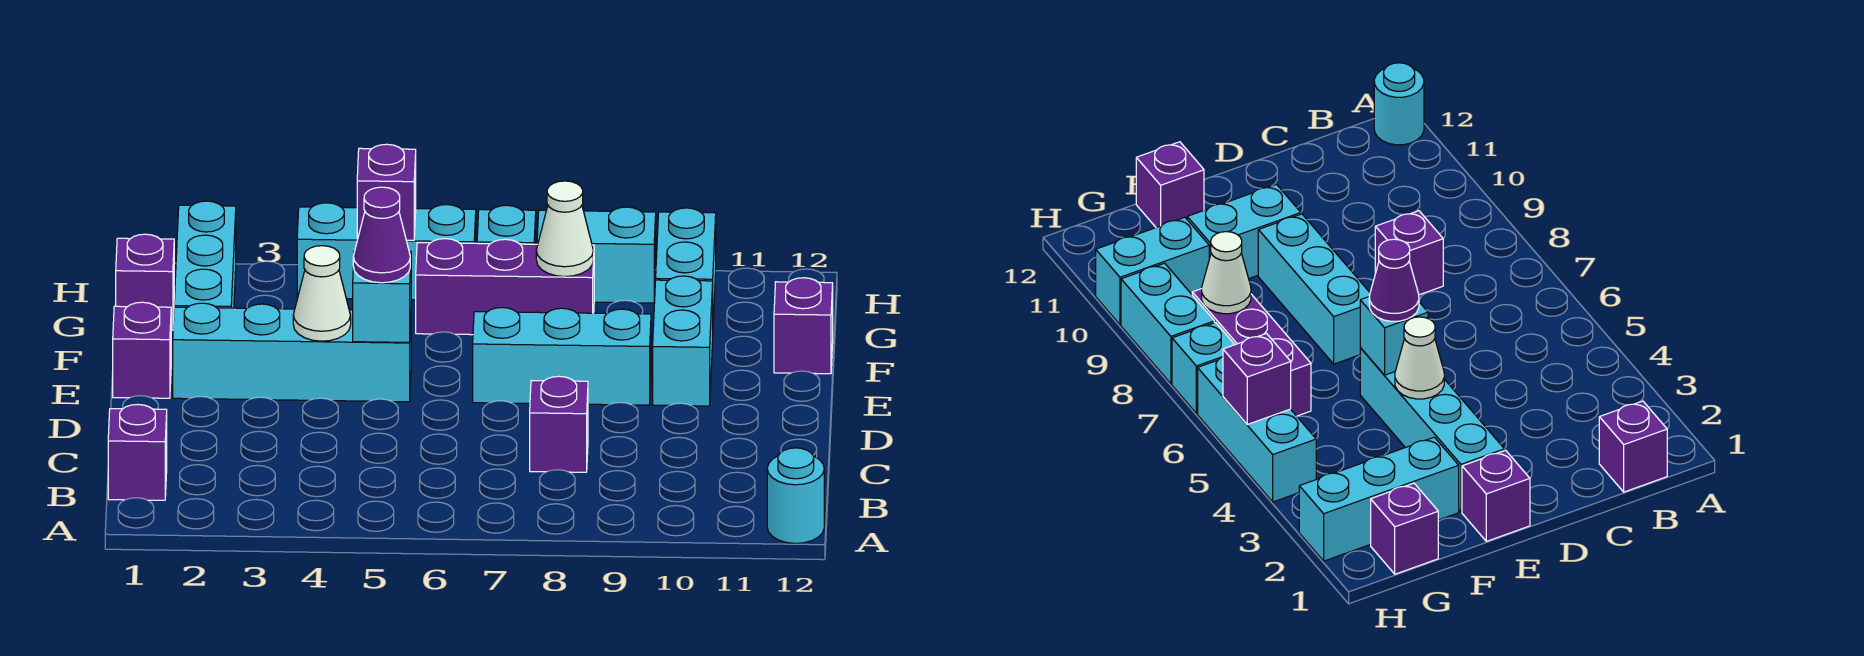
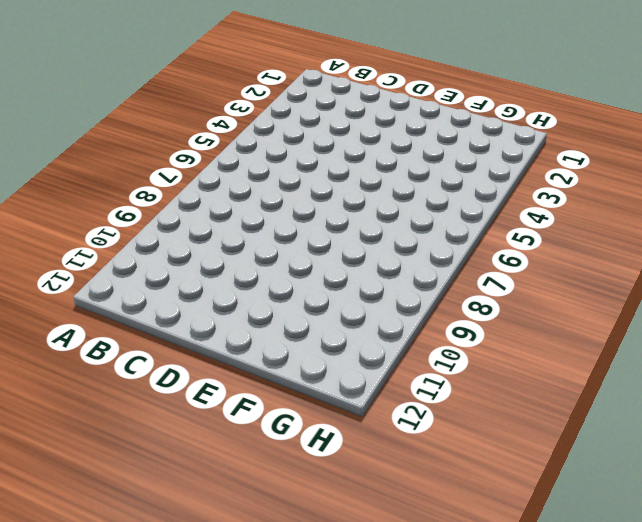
none -> cyan 1x1 round brick [767,448,824,543]
none -> purple 1x1 brick [108,404,167,500]
none -> purple 1x1 brick [530,376,588,472]

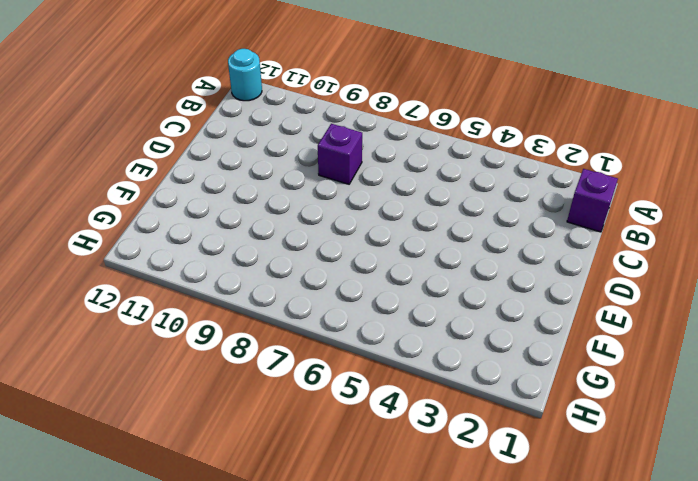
none -> purple 1x1 brick [113,302,171,398]
none -> cyan 1x4 brick [173,303,411,402]
none -> cyan 1x3 brick [473,308,651,405]

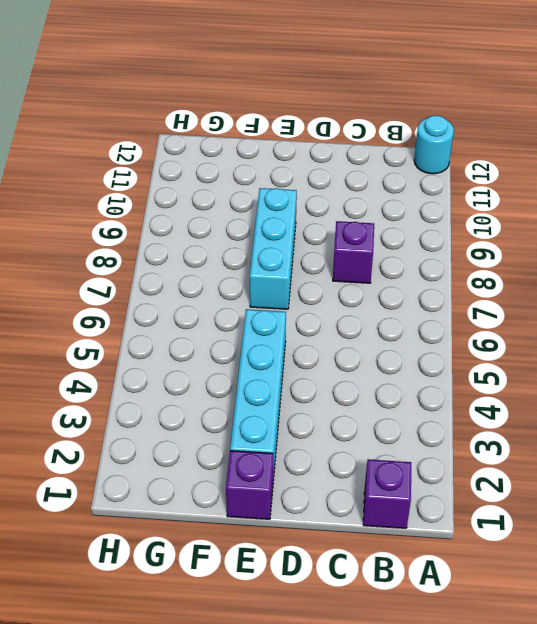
none -> cyan 1x2 brick [653,276,713,406]
none -> cyan 1x3 brick [174,201,236,308]
none -> purple 1x1 brick [774,278,833,374]

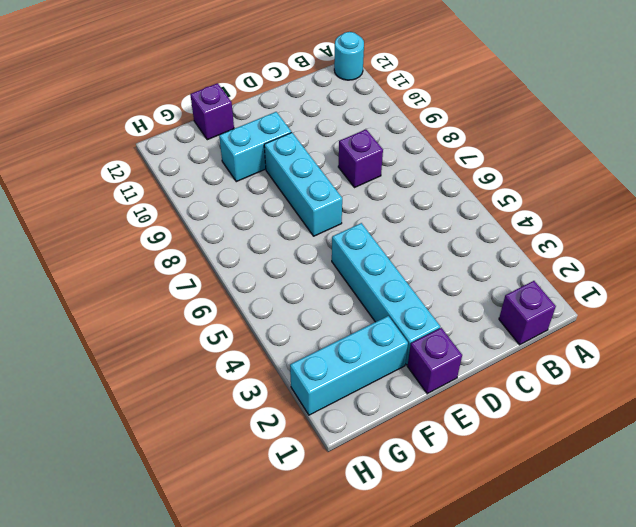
none -> purple 1x1 brick [116,234,174,330]
none -> purple 1x3 brick [416,239,594,335]
none -> cyan 1x2 brick [656,208,716,320]

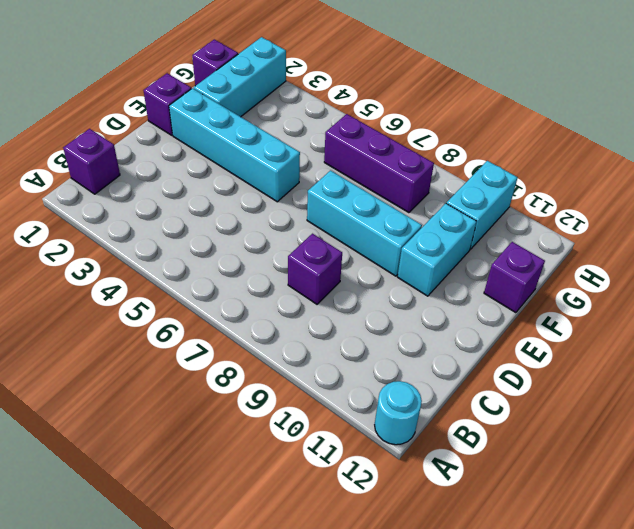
none -> cyan 1x3 brick [297,203,476,300]
none -> cyan 1x1 brick [477,205,536,244]
none -> cyan 1x2 brick [537,207,656,303]

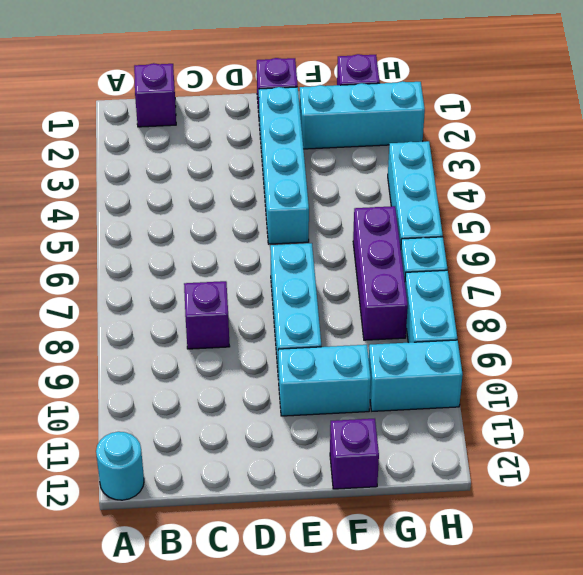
none -> white 1x1 cone [293,246,351,341]
none -> cyan 1x1 brick [353,251,411,342]
none -> white 1x1 cone [536,181,593,277]

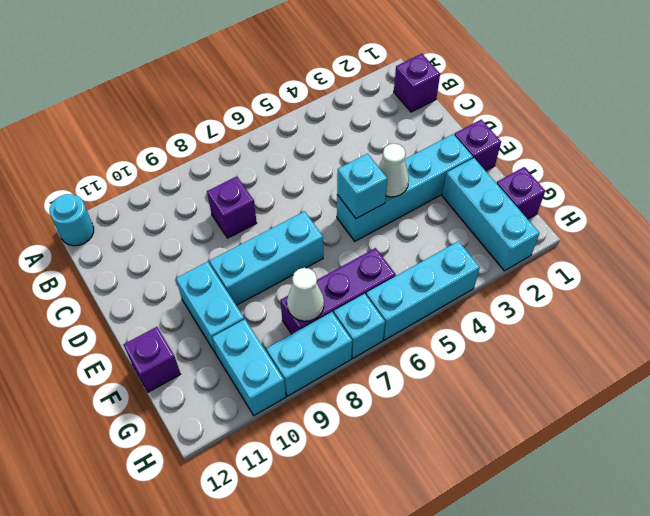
none -> purple 1x1 brick [357,144,416,240]
none -> purple 1x1 cone [353,187,410,283]

